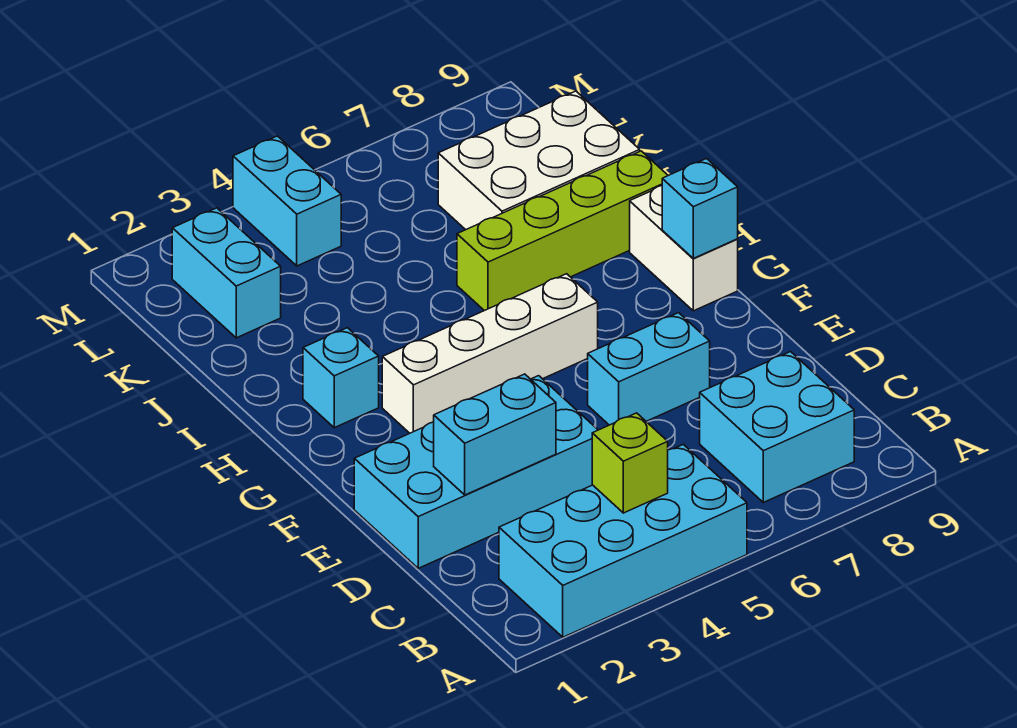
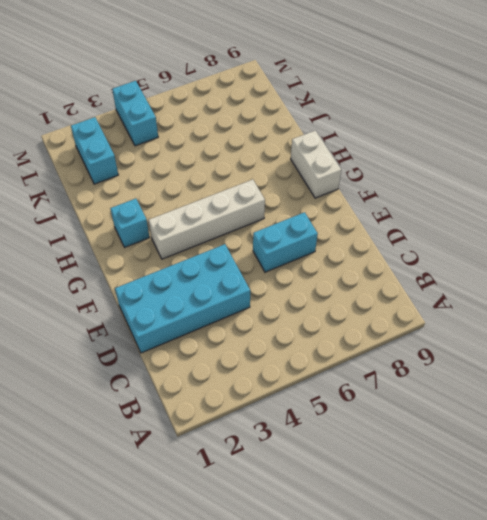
none -> cyan 2x4 brick [499,444,747,637]
none -> cyan 2x2 brick [700,352,854,502]
none -> lime 1x4 brick [457,151,668,311]

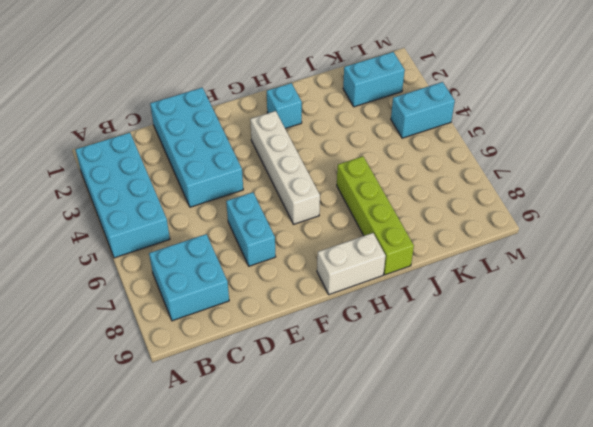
none -> white 2x3 brick [438,91,640,230]
none -> lime 1x1 brick [592,413,668,513]
none -> cyan 1x2 brick [434,374,556,495]

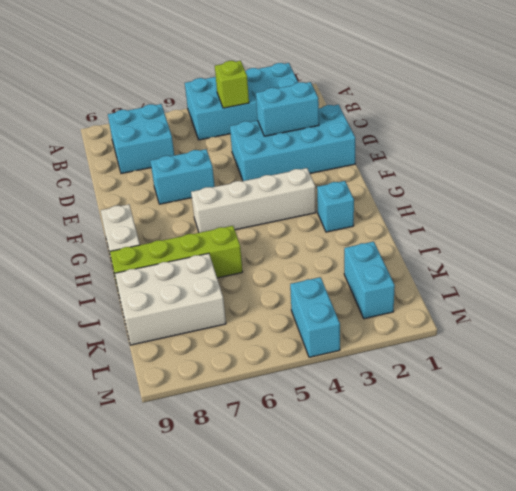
none -> cyan 1x1 brick [662,159,738,258]

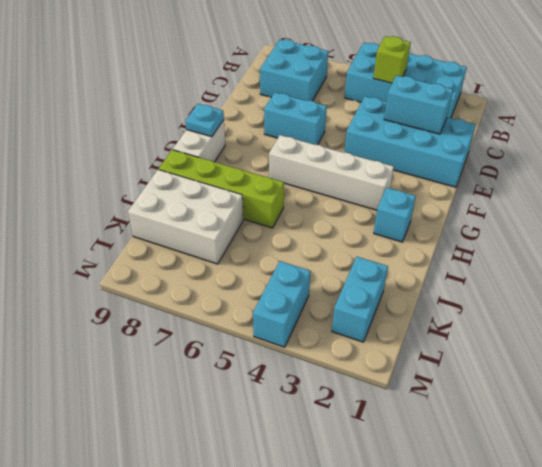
cyan 1x1 plate [185,104,224,137] -> cyan 1x1 brick [662,159,738,258]

